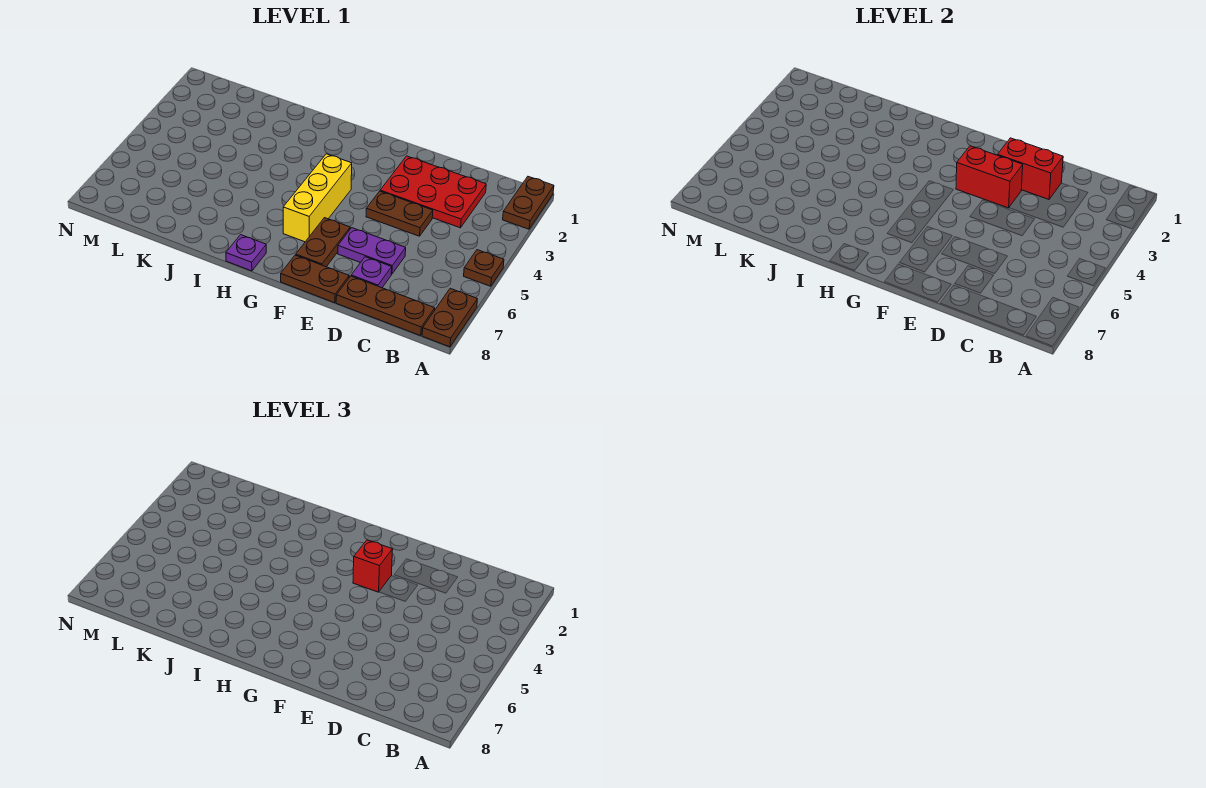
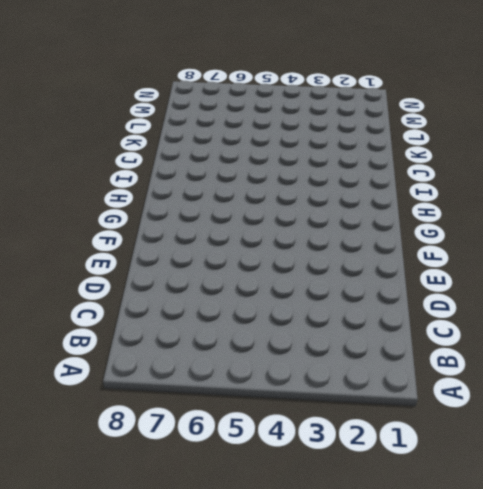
none -> brown 1x2 plate [503,177,554,229]
none -> brown 1x1 plate [464,250,504,286]
none -> brown 1x2 plate [422,288,477,347]

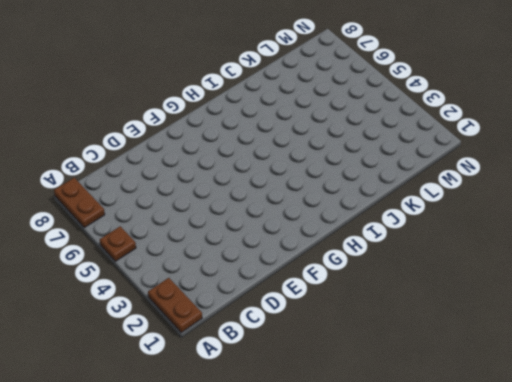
none -> brown 1x3 plate [336,276,435,336]
none -> red 2x3 plate [380,156,486,228]
none -> brown 1x2 plate [366,191,433,236]

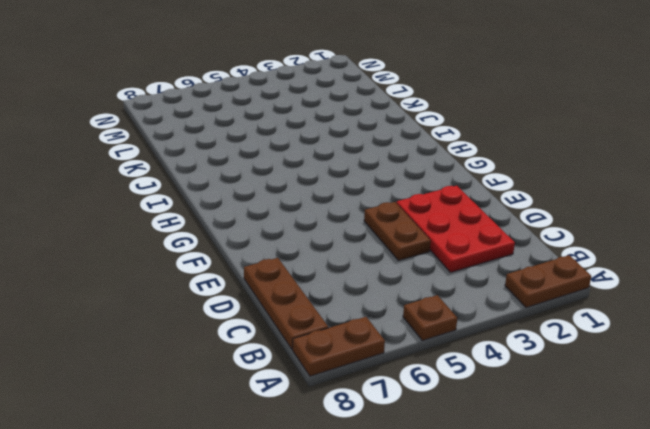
none -> purple 1x2 plate [338,228,406,274]
none -> purple 1x1 plate [351,257,392,288]
none -> brown 1x2 plate [281,255,349,303]

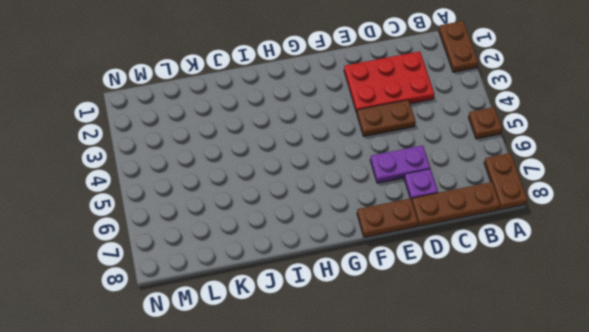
none -> brown 1x2 plate [296,218,350,267]
none -> yellow 1x3 brick [283,154,352,242]
none -> purple 1x1 plate [226,235,266,271]

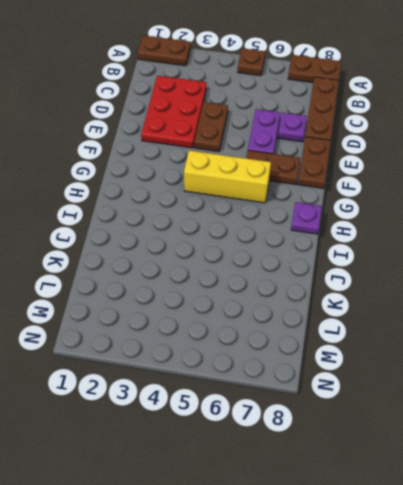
none -> red 1x2 brick [998,138,1063,199]
none -> red 1x2 brick [956,146,1023,208]
none -> red 1x1 brick [353,540,393,592]

